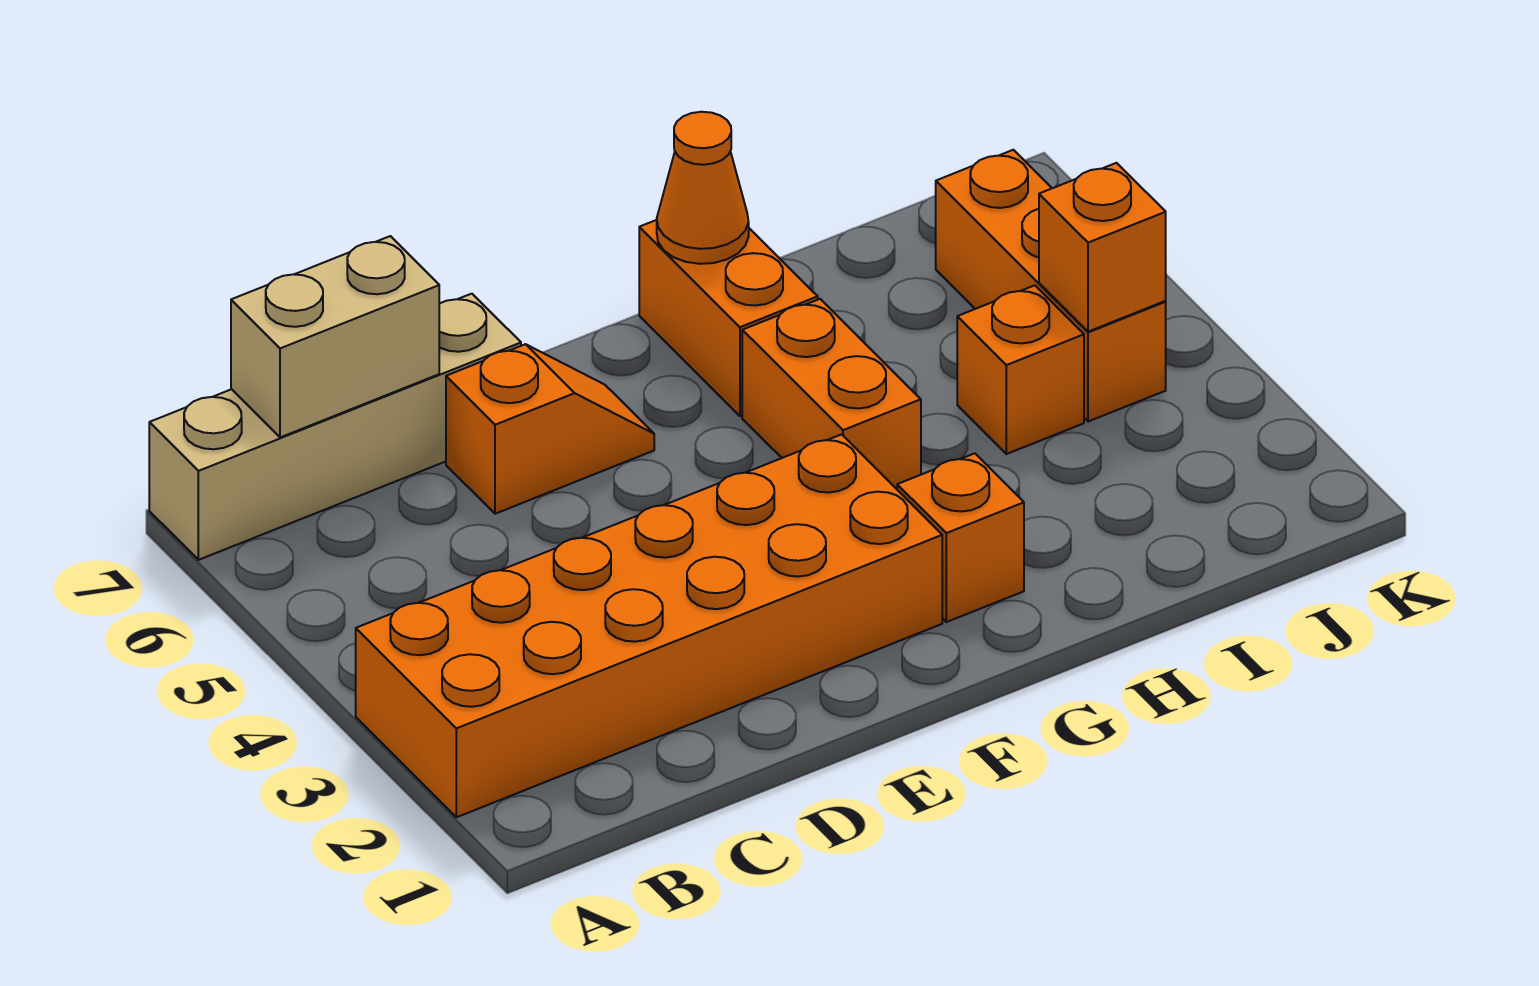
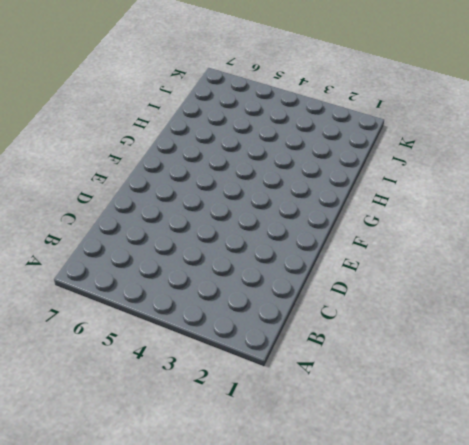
none -> orange 2x6 brick [356,434,942,817]
none -> tan 1x4 brick [149,294,521,560]

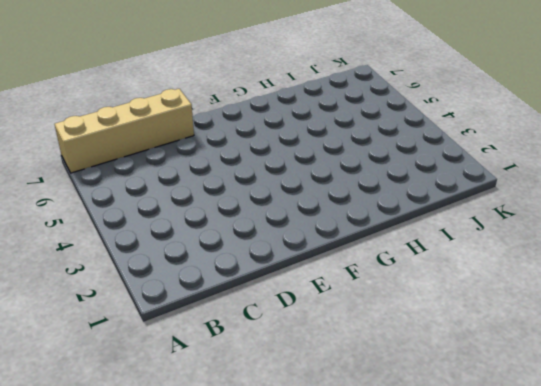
none -> orange 2x6 brick [356,434,942,817]
none -> orange 1x2 slope [446,344,654,514]

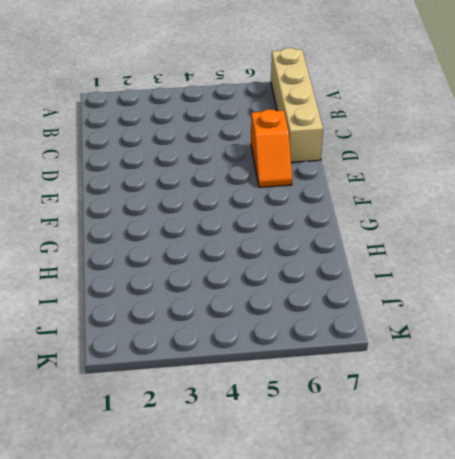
none -> orange 2x6 brick [356,434,942,817]
none -> orange 1x1 brick [897,453,1024,622]

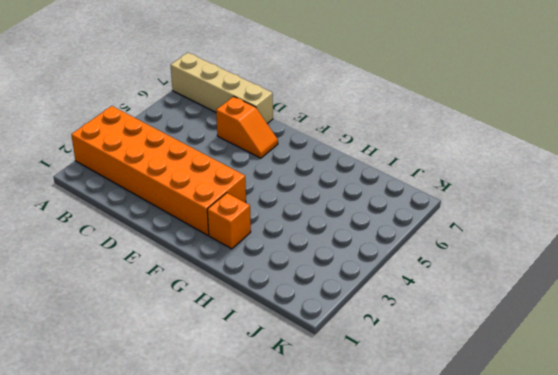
none -> orange 1x2 brick [742,299,921,489]
none -> orange 1x2 brick [639,220,818,416]

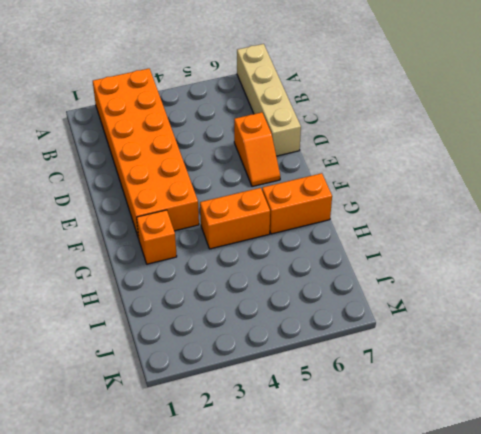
none -> orange 1x1 brick [957,285,1084,454]
none -> orange 1x3 brick [936,150,1166,422]

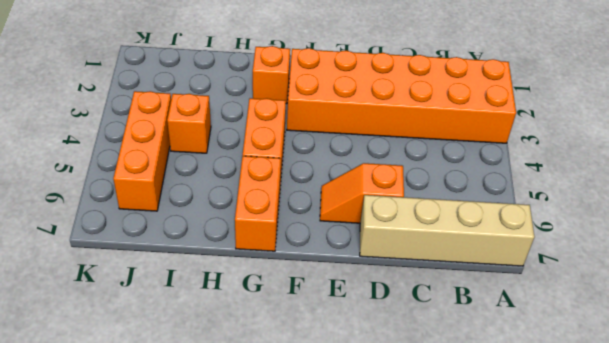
none -> tan 1x2 brick [231,236,439,437]
none -> orange 1x1 cone [657,112,749,264]

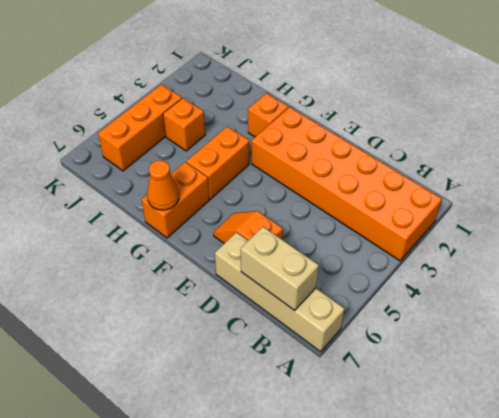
none -> orange 1x1 brick [1039,163,1166,332]

